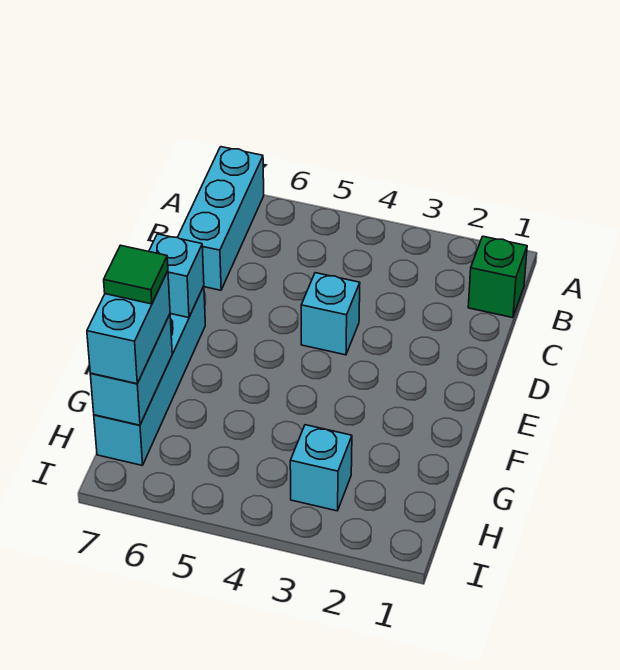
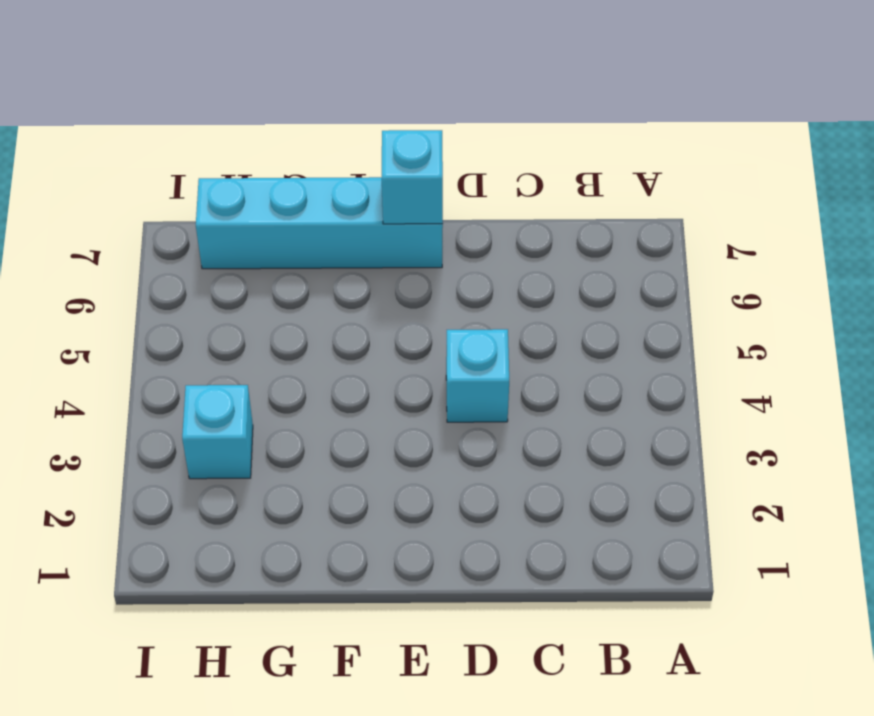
none -> cyan 1x3 brick [177,147,264,290]
none -> green 1x1 brick [468,236,527,318]

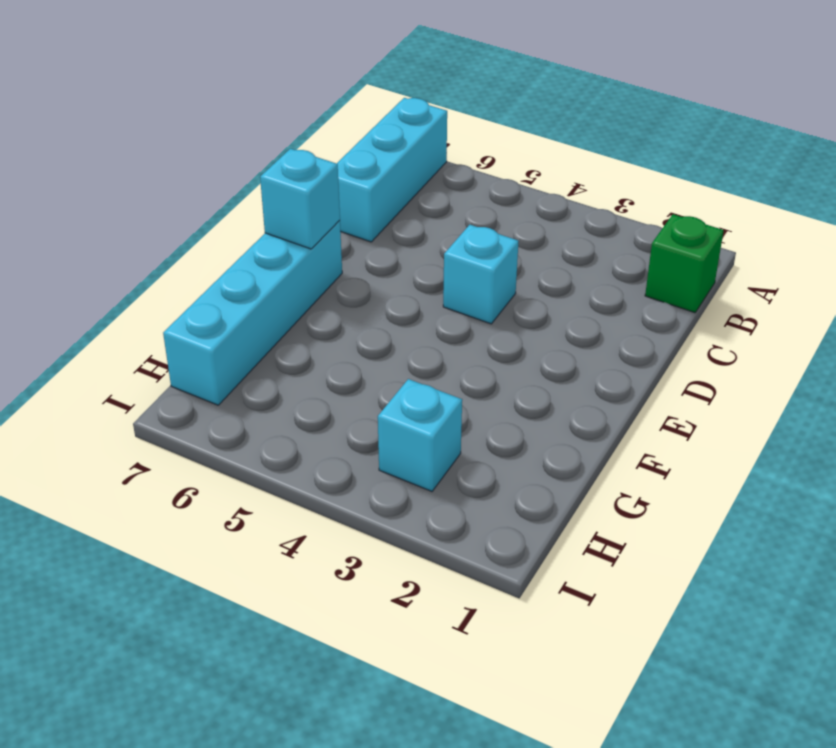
none -> cyan 1x2 brick [90,314,172,425]
none -> cyan 1x2 brick [87,271,170,384]

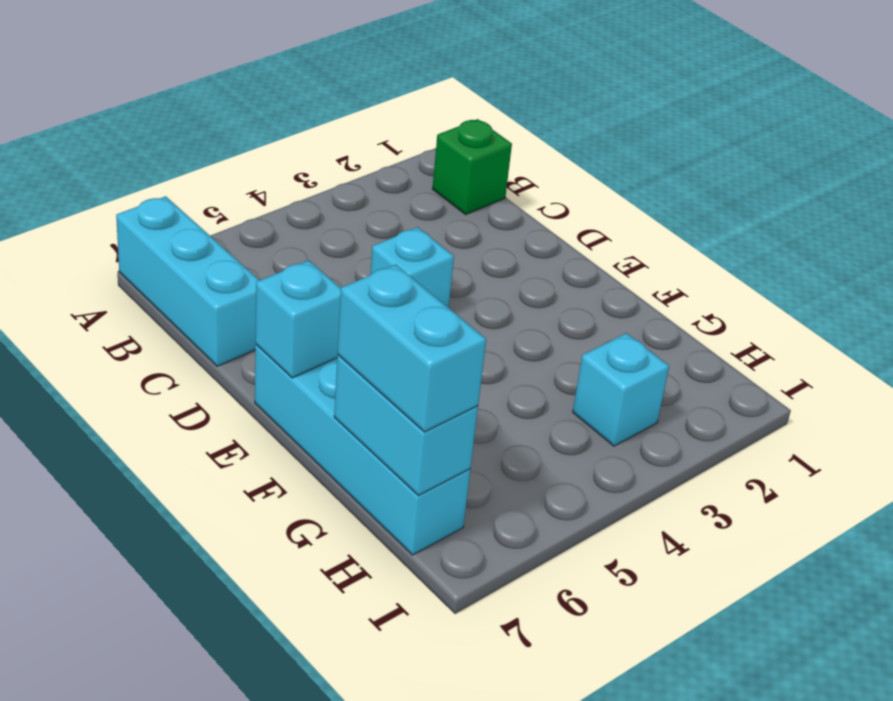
none -> green 1x1 tile [104,245,168,304]

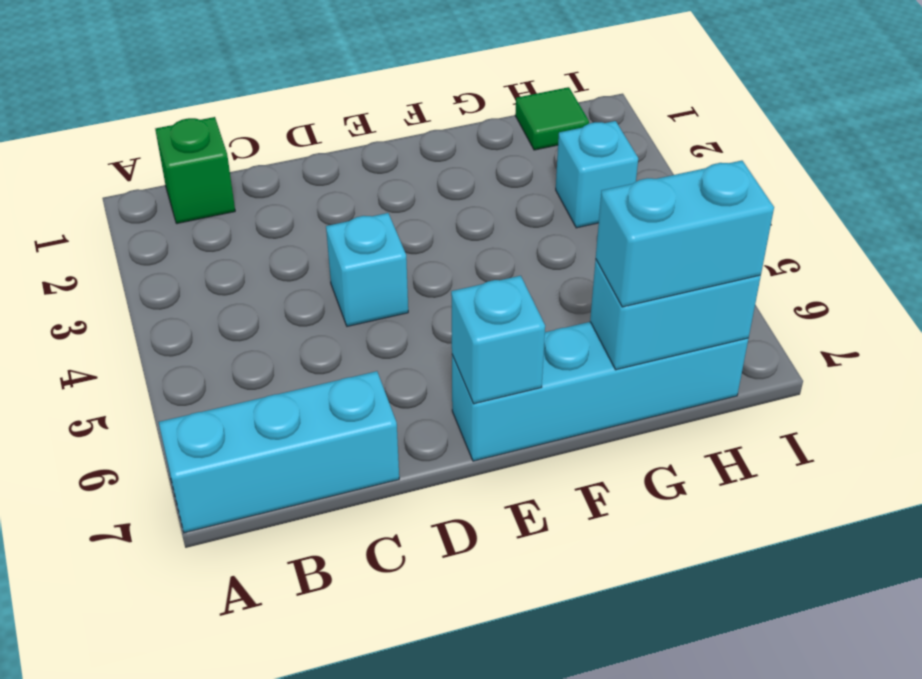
green 1x1 tile [515,87,589,150] -> green 1x1 tile moved to [104,245,168,304]

